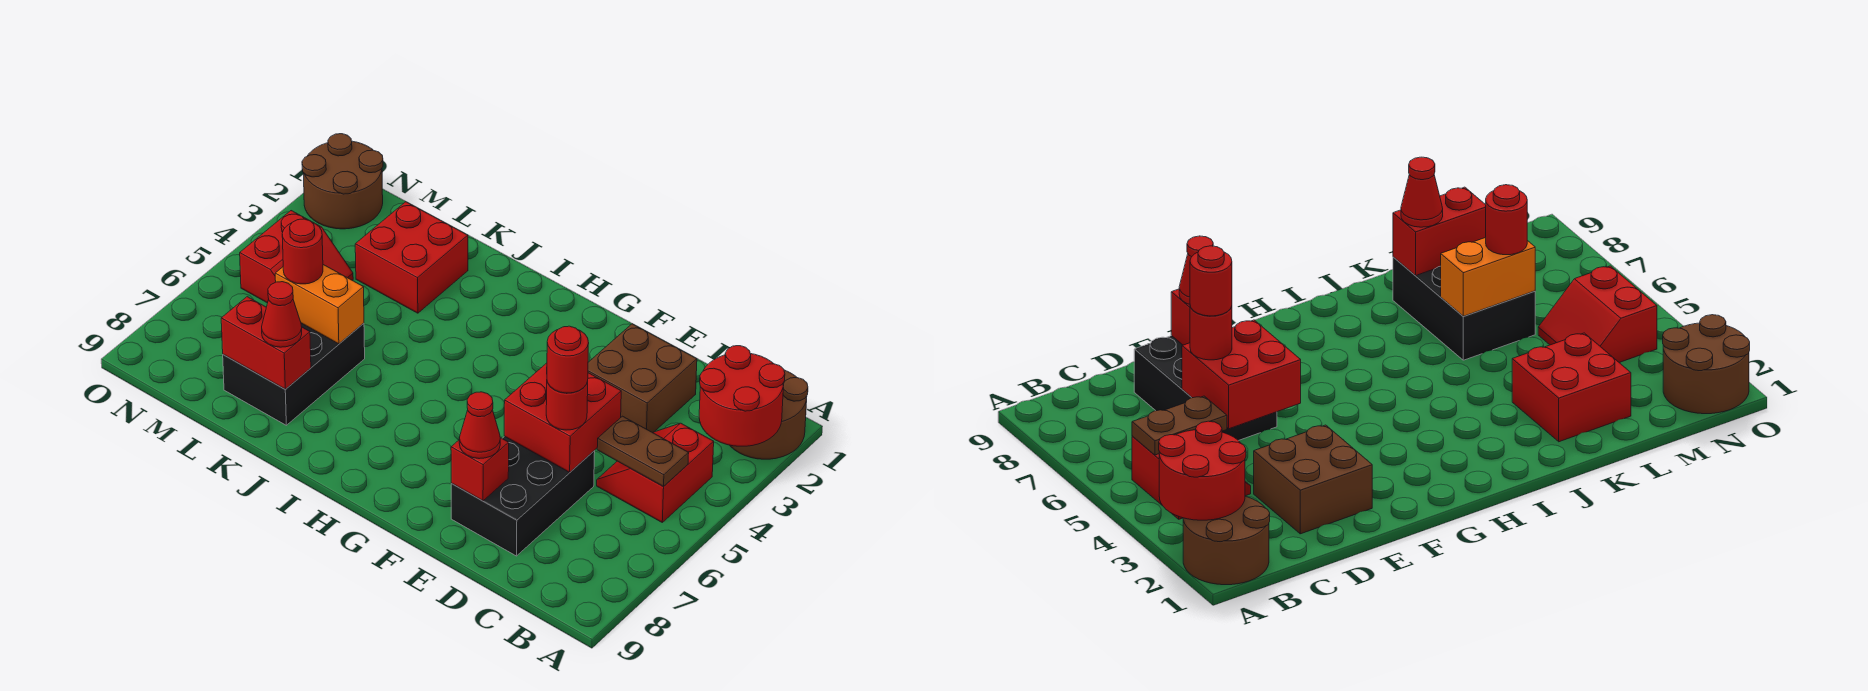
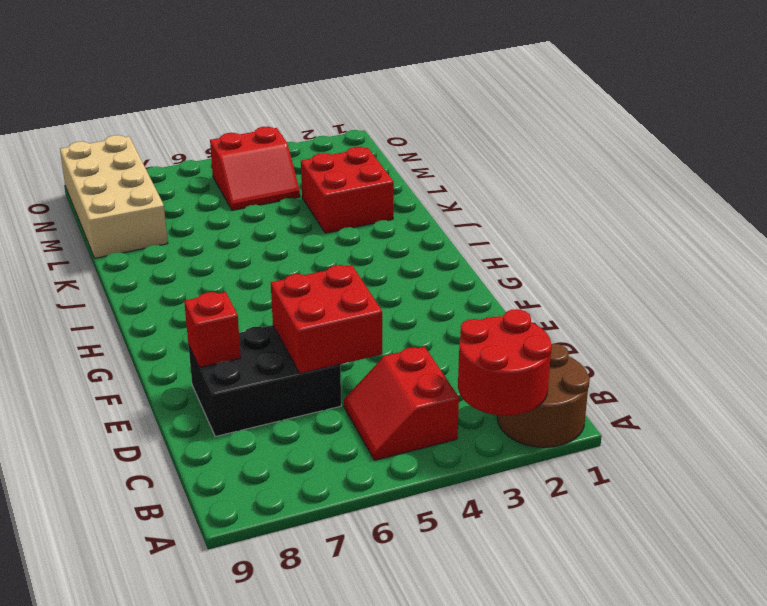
red 2x2 slope [344,347,459,460] -> red 2x2 slope turned to [597,423,714,522]
tan 2x4 brick [60,135,168,258] -> black 2x3 brick [223,323,365,425]
none -> brown 2x2 brick [588,324,697,433]
none -> brown 2x2 round brick [302,134,383,229]
none -> brown 1x2 plate [597,416,689,487]

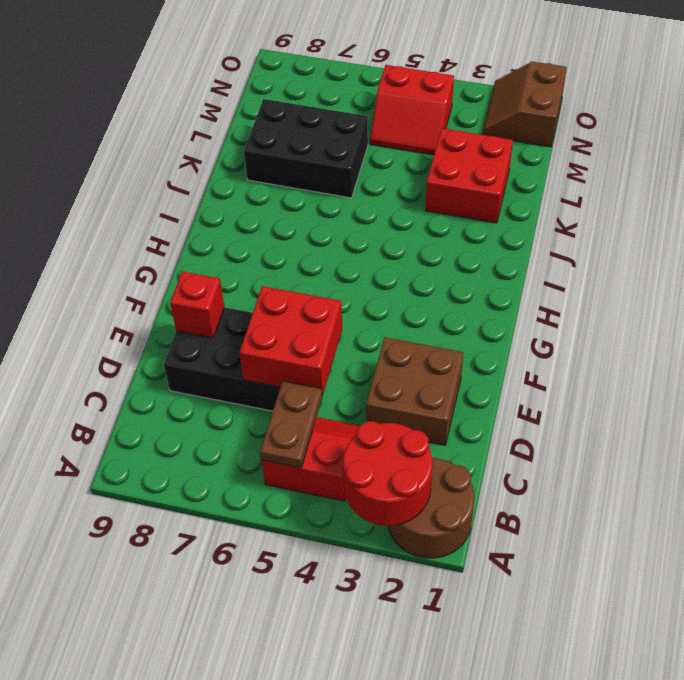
brown 2x2 slope [482,62,567,147] -> brown 2x2 round brick [302,134,383,229]
none -> orange 1x2 brick [275,265,364,344]
none -> red 1x2 brick [221,297,311,389]
none -> red 1x1 round brick [546,381,588,430]

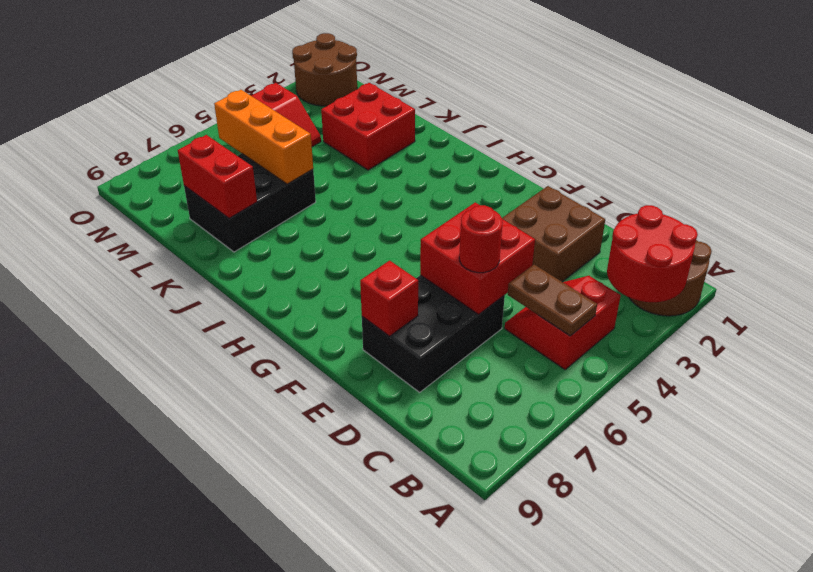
orange 1x3 brick [214,90,313,184] -> orange 1x2 brick [275,265,364,344]
none -> red 1x1 cone [459,392,500,459]
none -> red 1x1 cone [262,282,302,347]
none -> red 1x1 round brick [282,219,323,284]

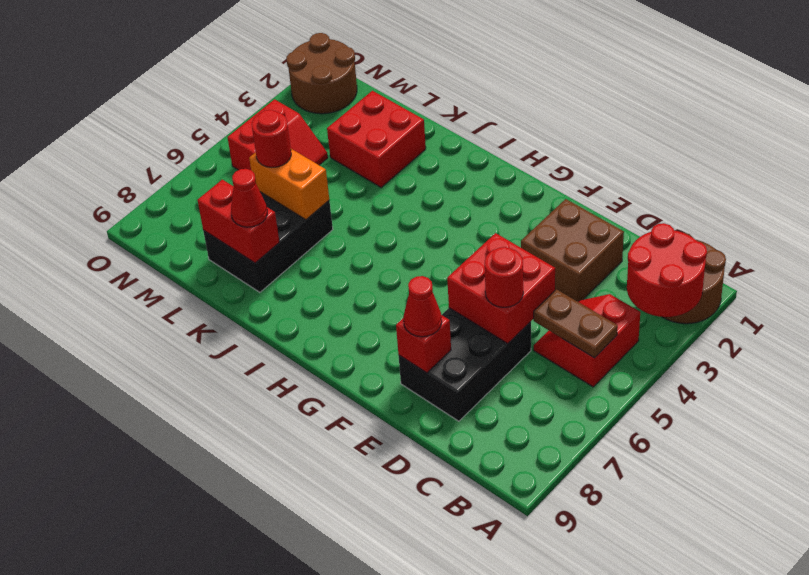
none -> red 1x1 round brick [547,326,589,393]

